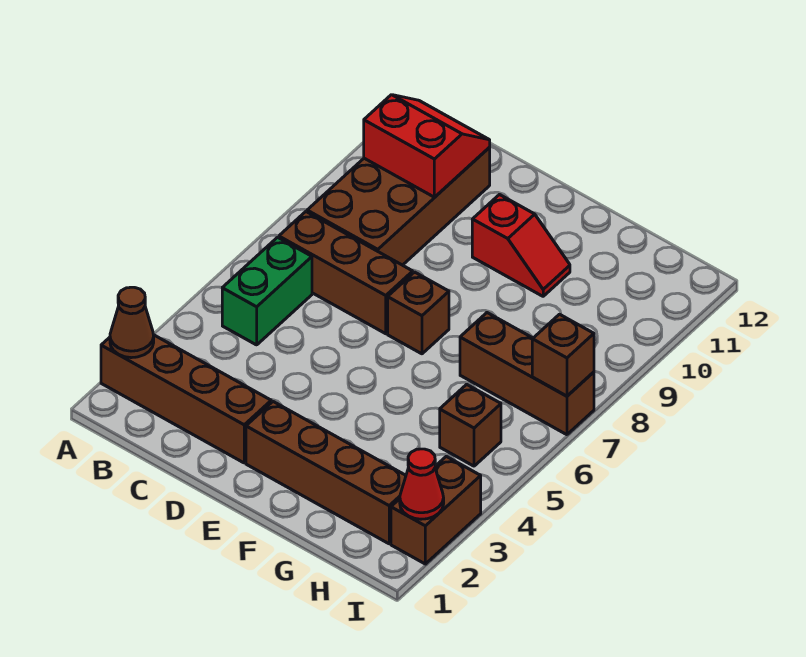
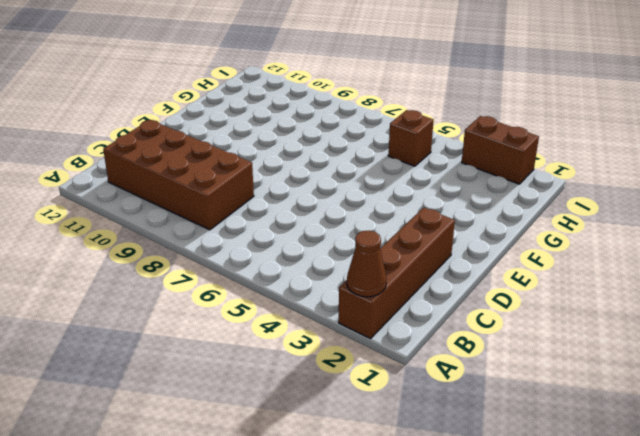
none -> green 1x2 brick [222,237,312,345]
none -> brown 1x3 brick [279,212,413,334]
none -> brown 1x4 brick [246,402,406,544]

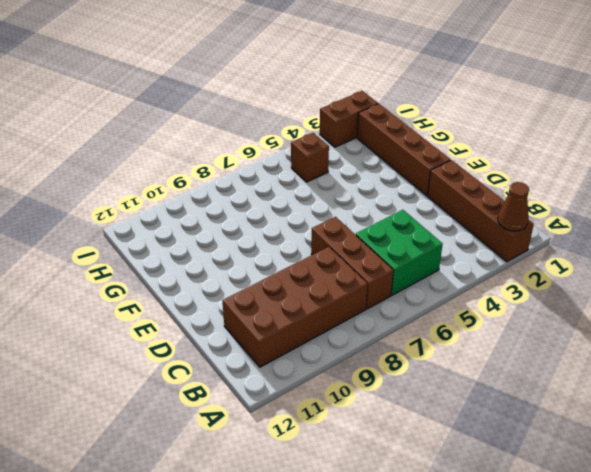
green 2x2 brick [356,210,443,295] -> green 1x2 brick [222,237,312,345]
none -> brown 1x1 brick [388,272,449,354]
none -> red 1x2 slope [472,195,570,296]
none -> brown 1x3 brick [460,313,594,435]

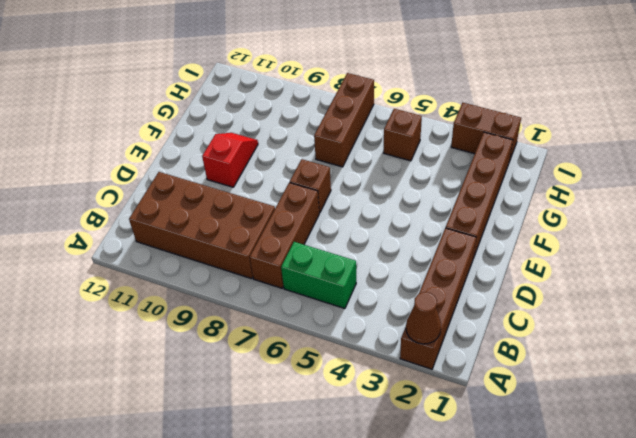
none -> red 2x2 slope [364,95,490,197]
none -> red 1x1 cone [400,449,444,519]
none -> brown 1x1 brick [532,314,594,396]

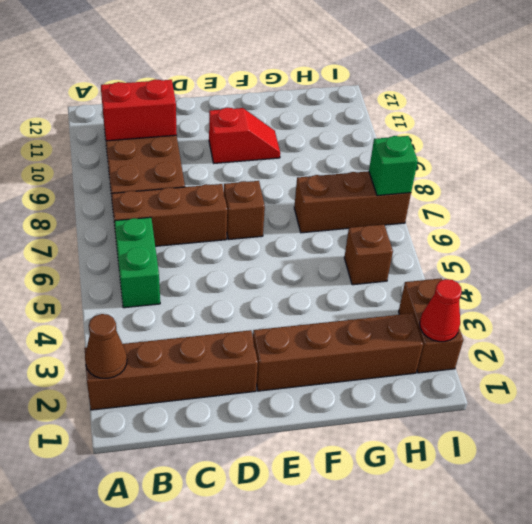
green 1x1 brick [369,136,418,196] -> brown 1x1 brick [532,314,594,396]

